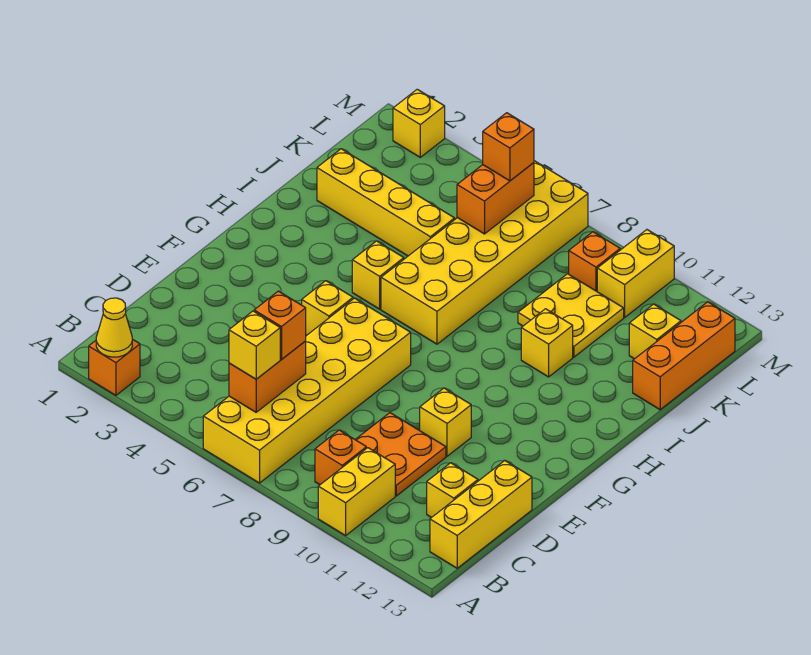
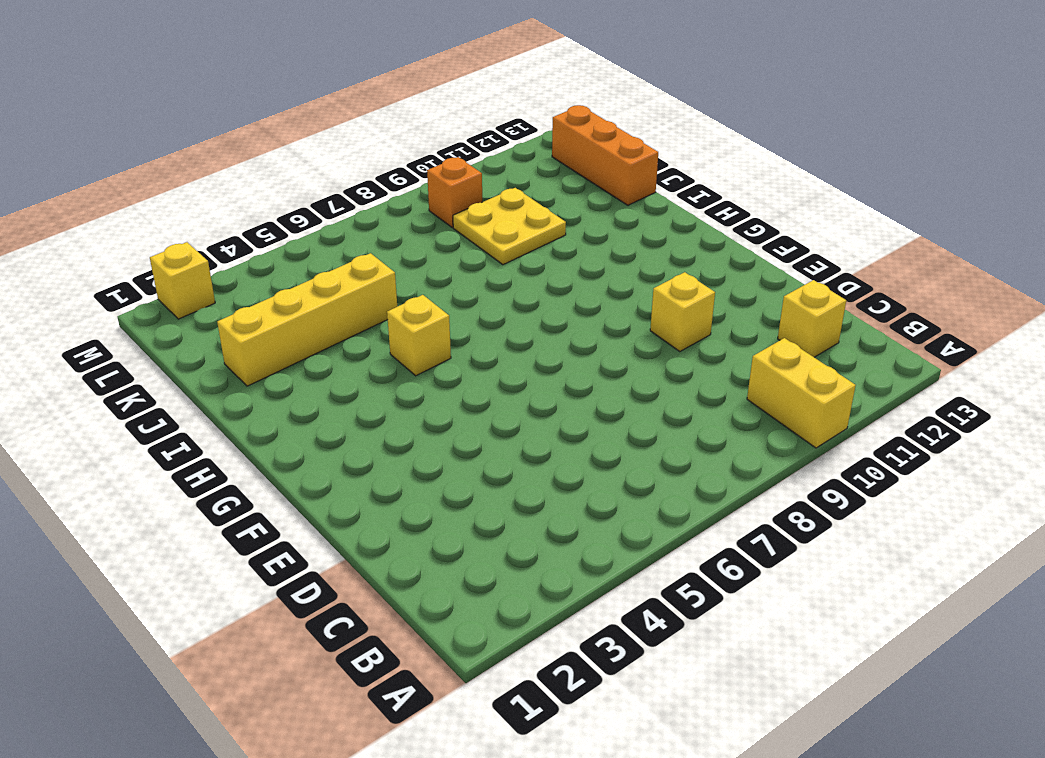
none -> orange 1x1 brick [89,339,140,395]
none -> yellow 2x6 brick [203,298,411,483]
none -> orange 1x1 brick [315,430,366,485]

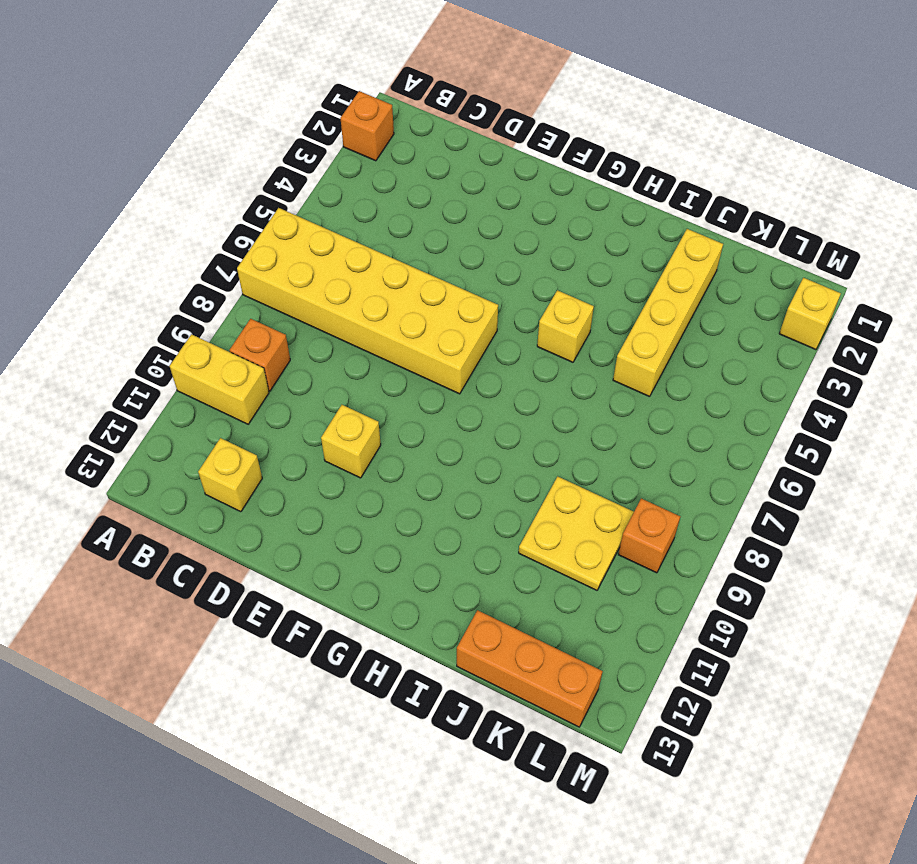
none -> yellow 1x3 brick [430,461,532,568]
none -> orange 2x2 plate [355,413,446,496]
none -> yellow 1x1 brick [302,281,353,335]

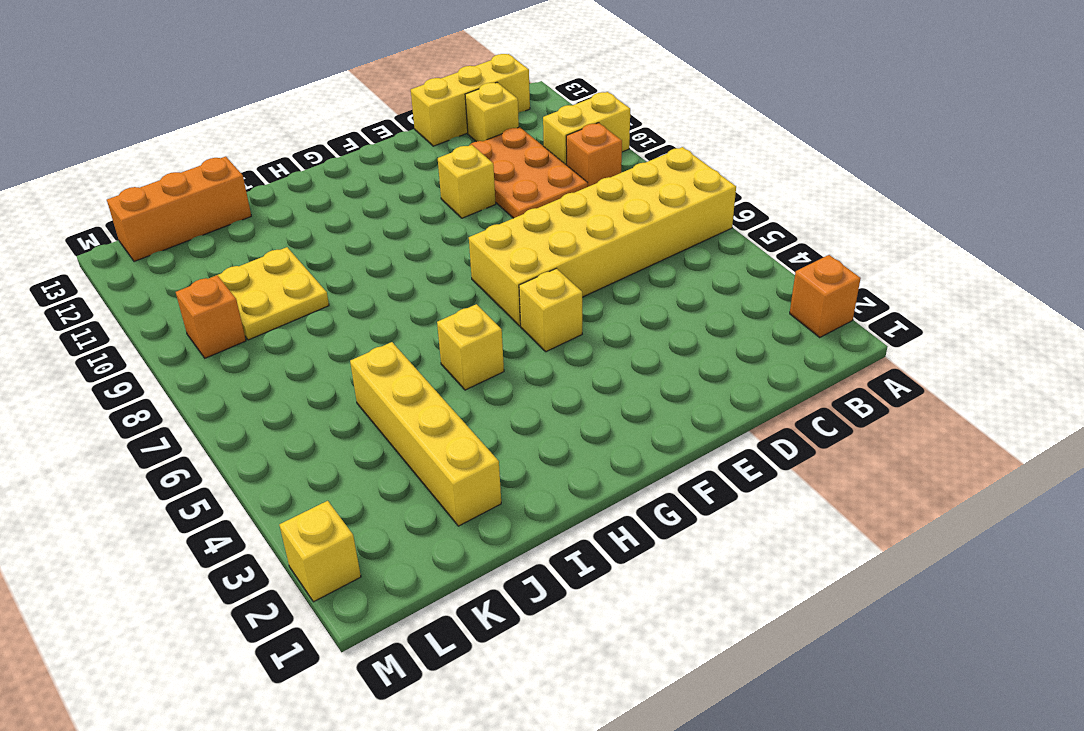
orange 2x3 plate [469,127,588,218] -> orange 2x2 plate [355,413,446,496]
none -> yellow 2x6 brick [381,161,588,344]
none -> yellow 1x1 brick [521,309,573,377]
none -> yellow 1x1 brick [629,304,681,359]

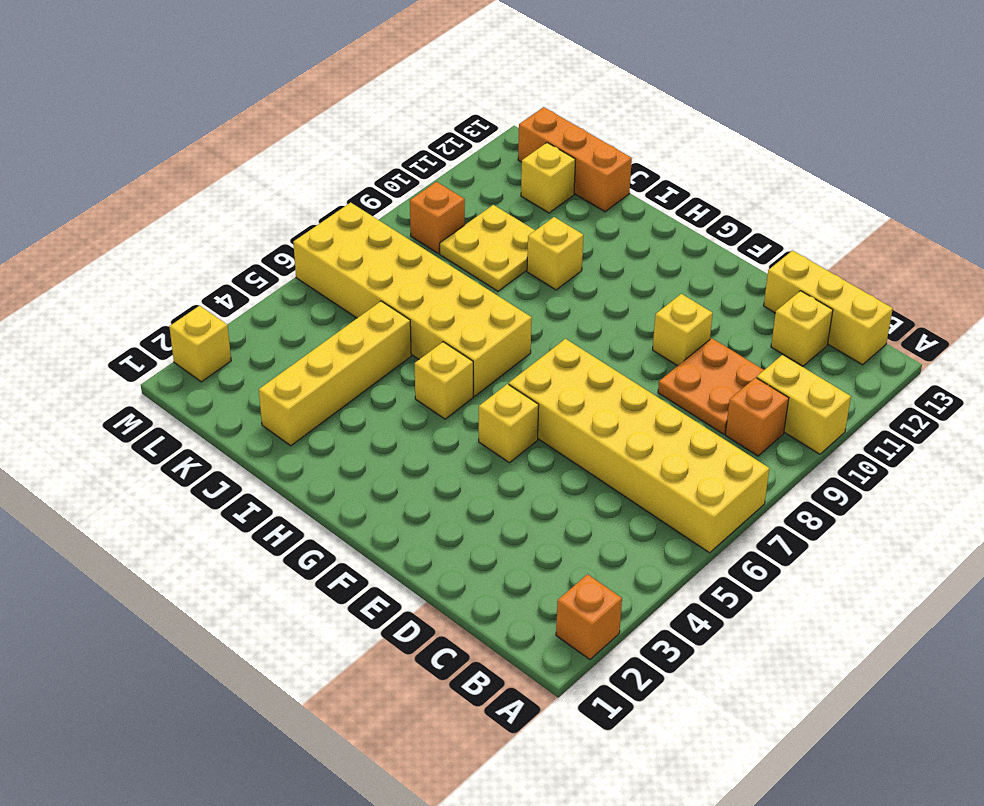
none -> yellow 1x2 brick [597,230,674,317]
none -> yellow 1x1 cone [96,298,132,357]
none -> orange 1x2 brick [229,341,306,412]

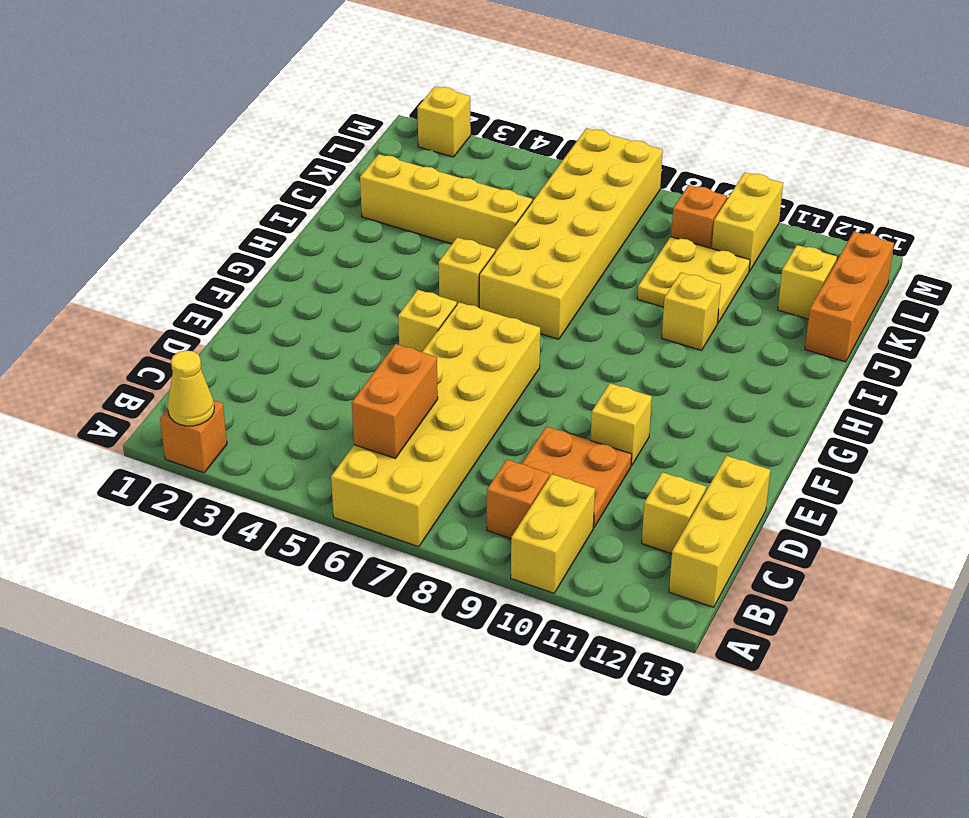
none -> orange 1x2 brick [457,163,534,234]
none -> yellow 1x1 brick [229,311,280,379]
none -> orange 1x1 brick [254,291,306,359]

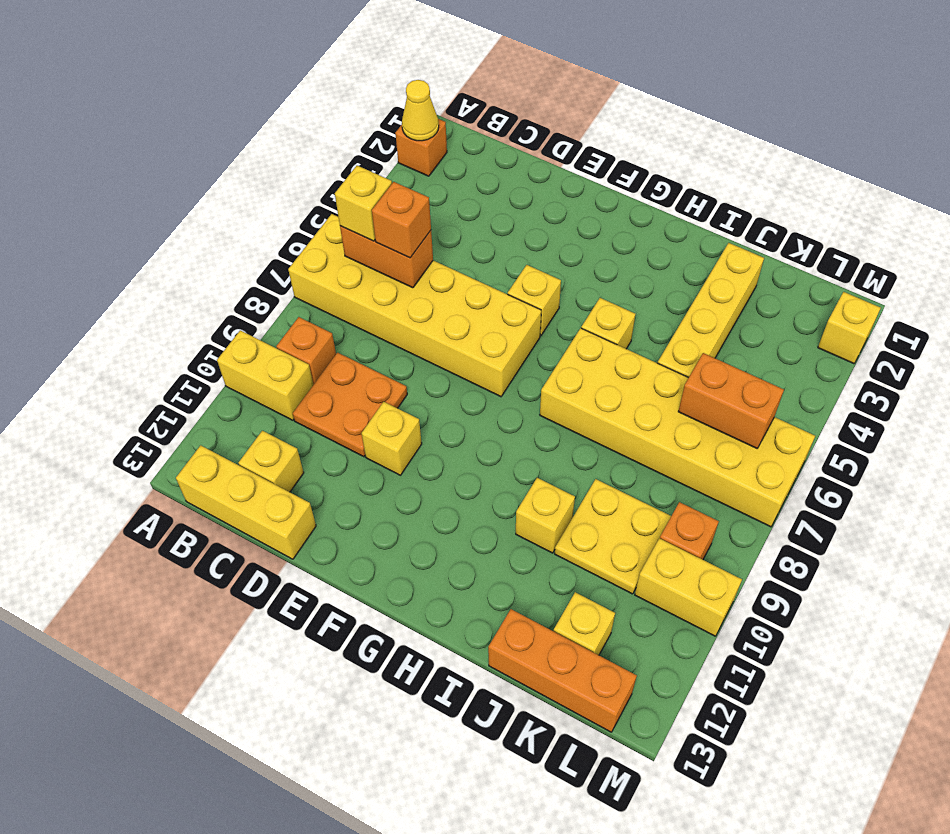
none -> orange 1x1 brick [483,113,534,181]

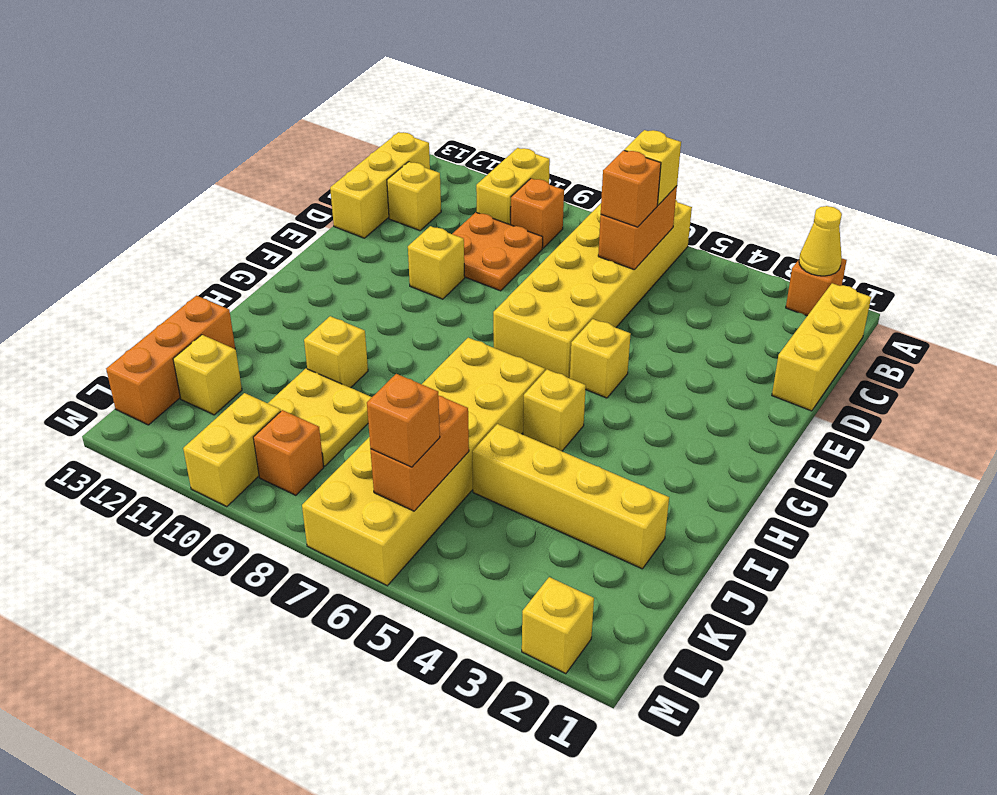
yellow 1x3 brick [772,283,871,411] -> none

